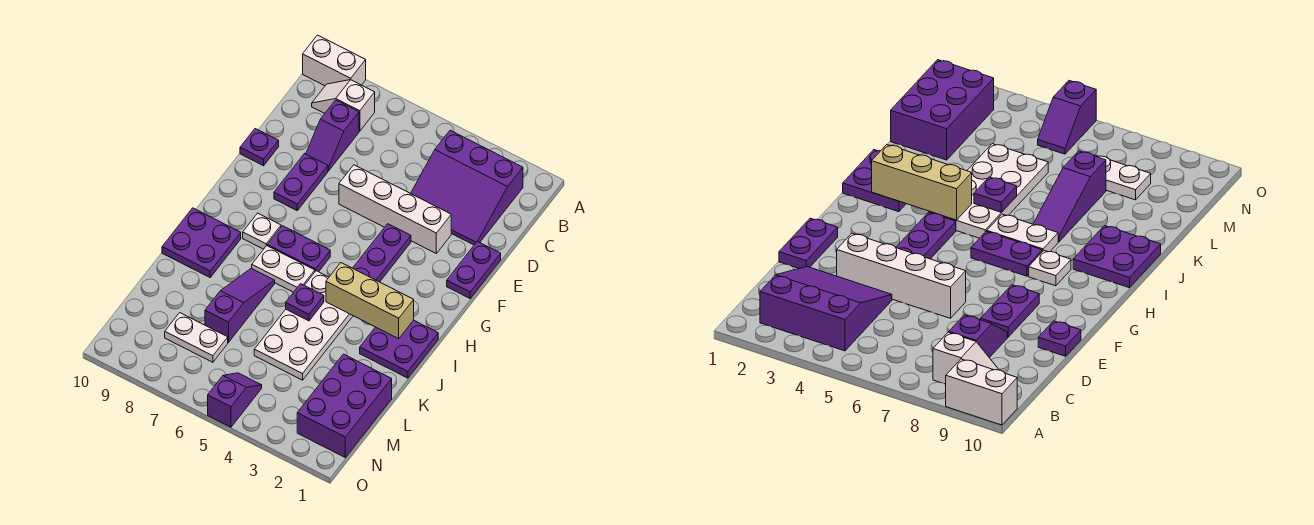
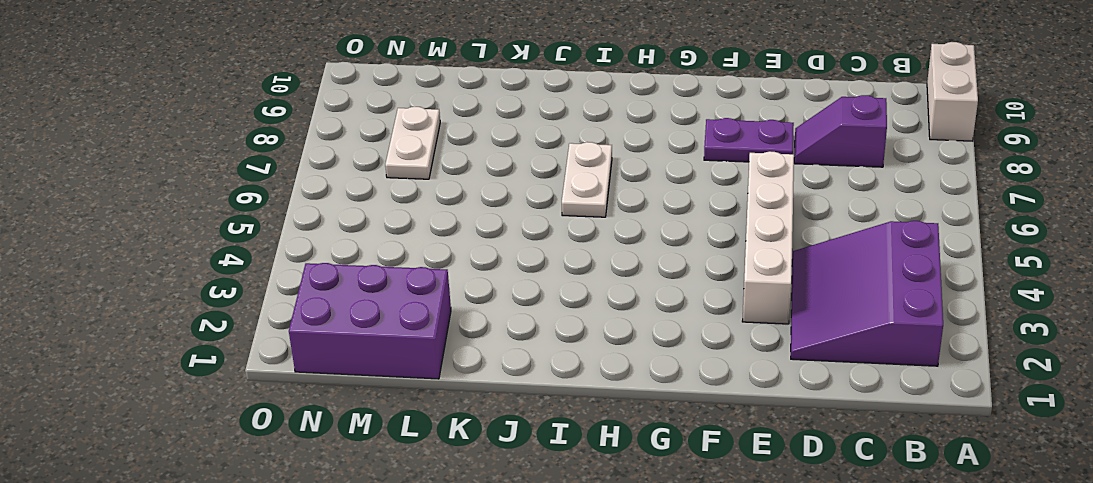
none -> white 1x2 slope [312,80,375,131]
none -> purple 1x2 plate [447,241,501,298]
none -> purple 1x1 plate [240,129,279,166]

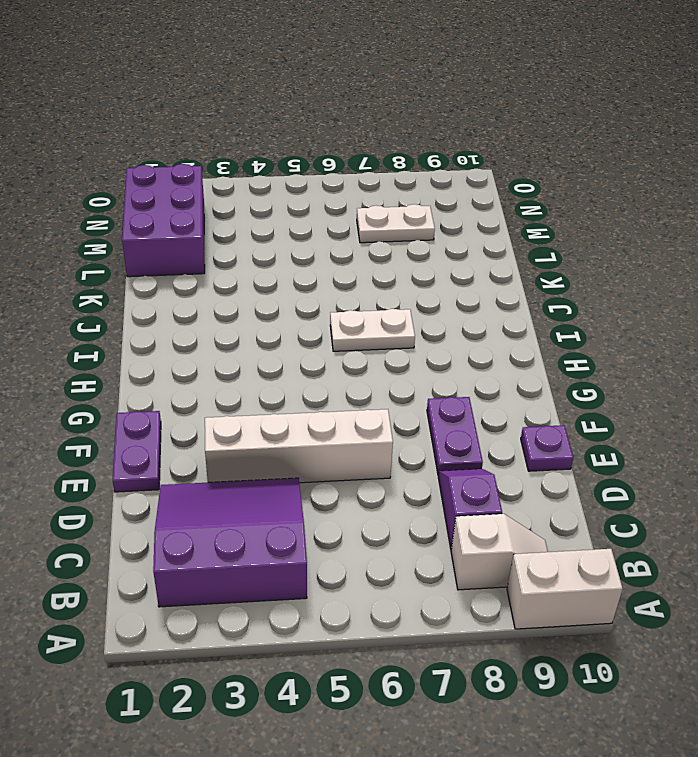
none -> purple 1x3 plate [353,224,411,282]
none -> purple 1x2 plate [267,226,330,272]
none -> white 1x1 plate [243,213,281,249]

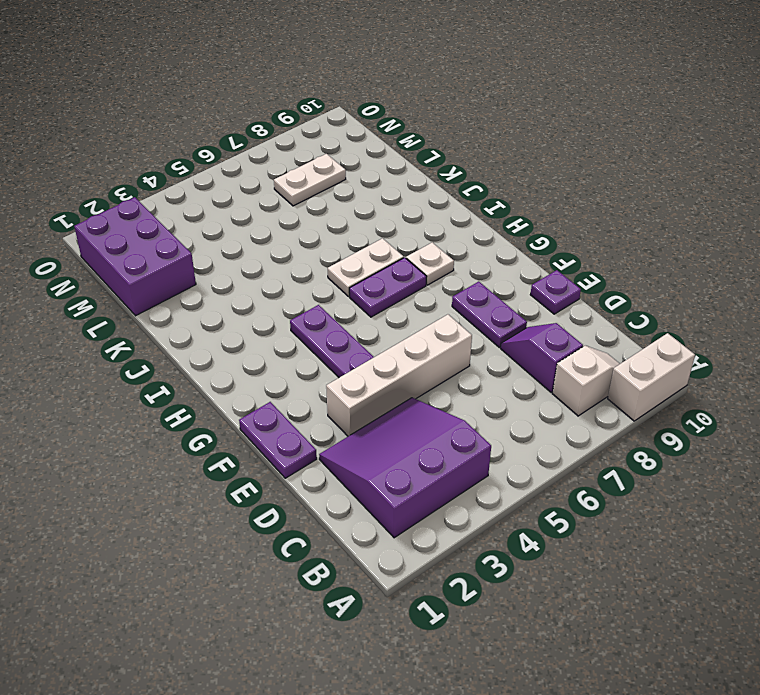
none -> purple 2x2 plate [360,320,438,378]
none -> white 2x4 plate [254,271,353,380]
none -> purple 2x2 plate [162,208,241,277]

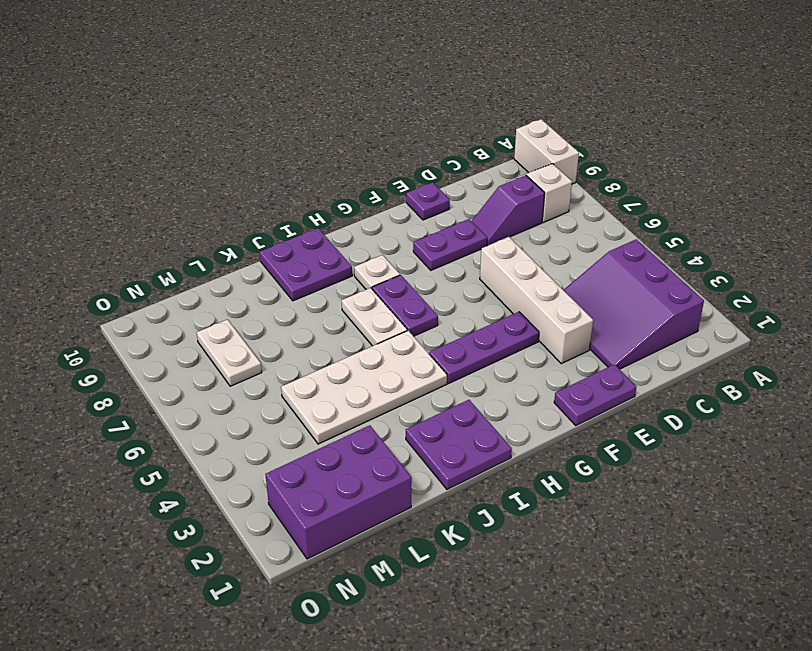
none -> purple 1x3 slope [205,268,275,343]
none -> purple 1x2 slope [208,373,262,427]
none -> tan 1x3 brick [326,263,414,339]

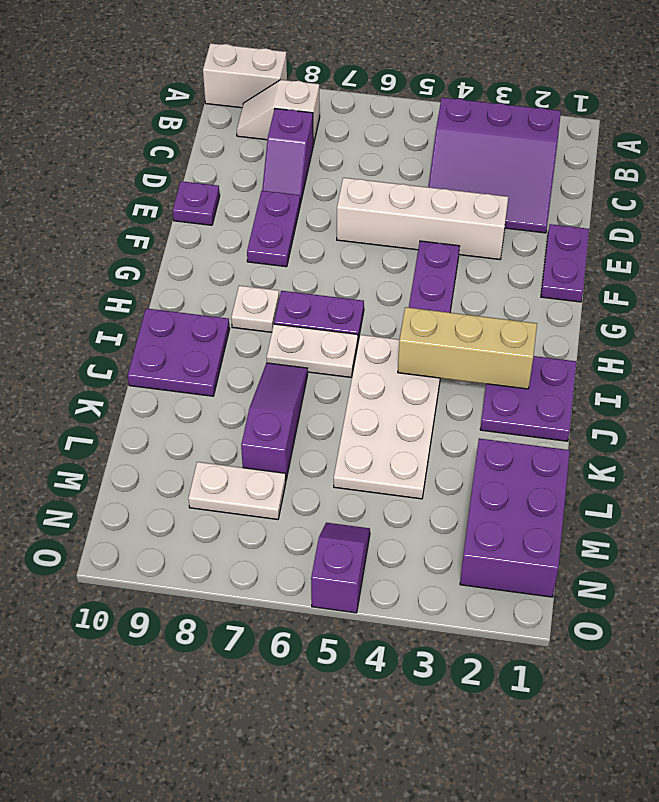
none -> purple 1x1 plate [286,284,324,321]

